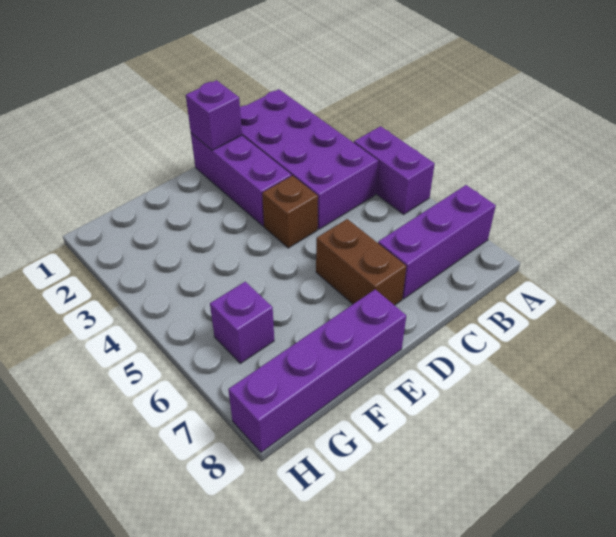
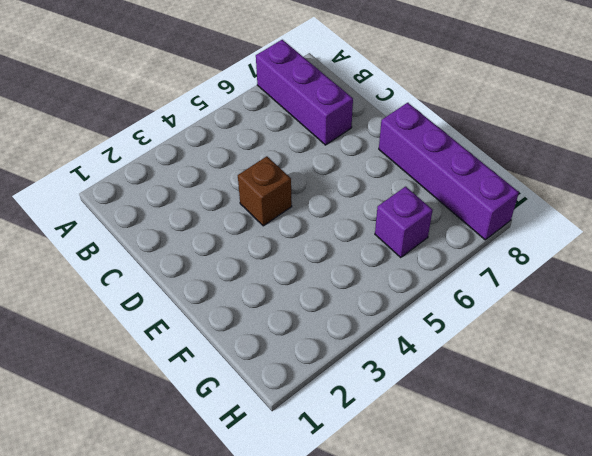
none -> purple 1x2 brick [354,126,435,214]
none -> purple 2x4 brick [240,89,378,229]

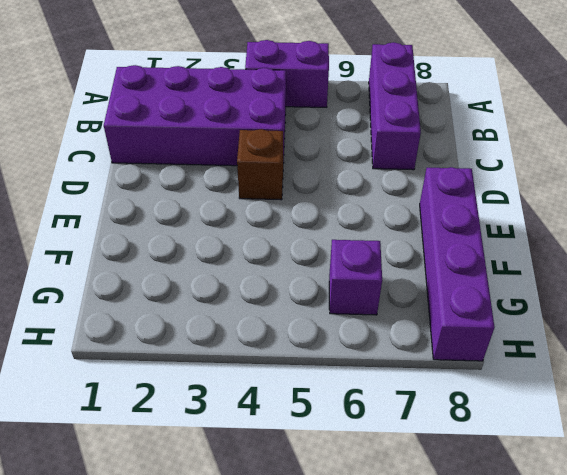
none -> purple 1x3 brick [191,133,291,226]
none -> brown 1x2 brick [316,219,406,305]

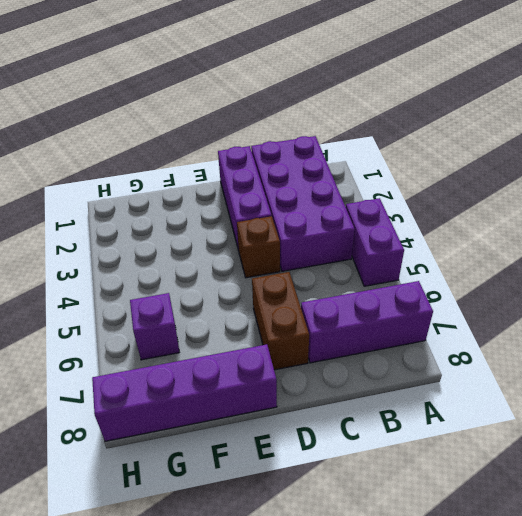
none -> purple 1x1 brick [186,80,242,150]

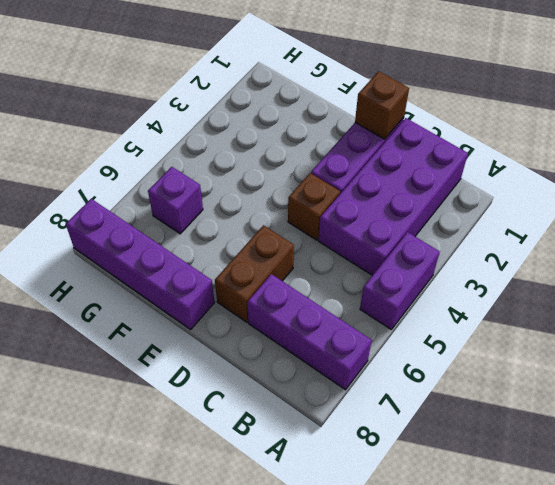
brown 1x1 brick [355,71,409,139] -> purple 1x1 brick [186,80,242,150]

